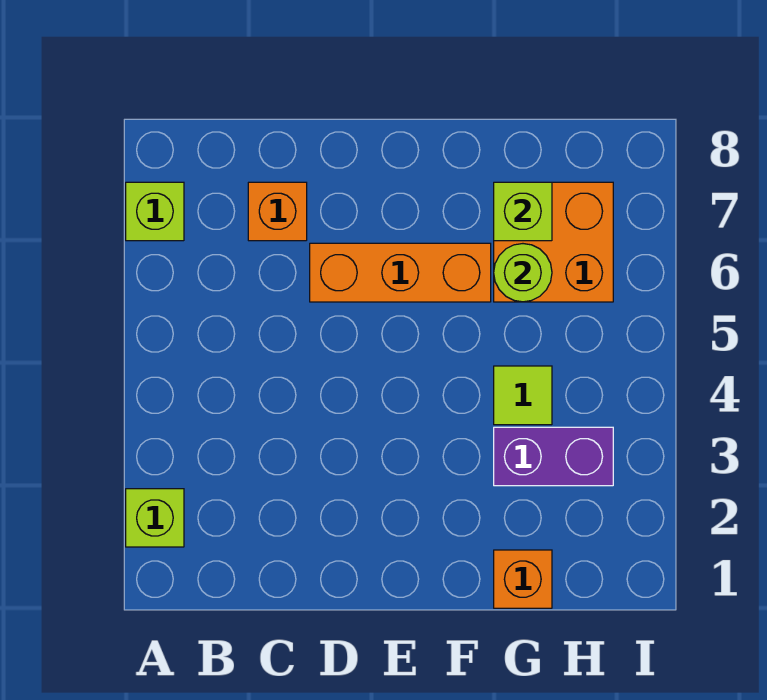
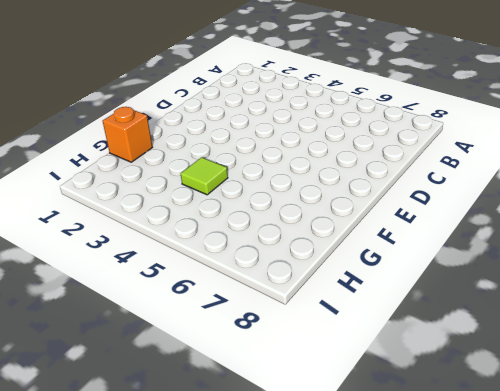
none -> lime 1x1 brick [126,489,184,547]
none -> lime 1x1 brick [126,182,184,241]

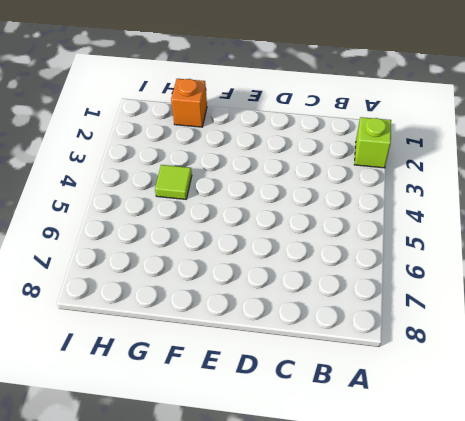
none -> lime 1x1 brick [126,182,184,241]
none -> orange 1x1 brick [248,182,307,241]

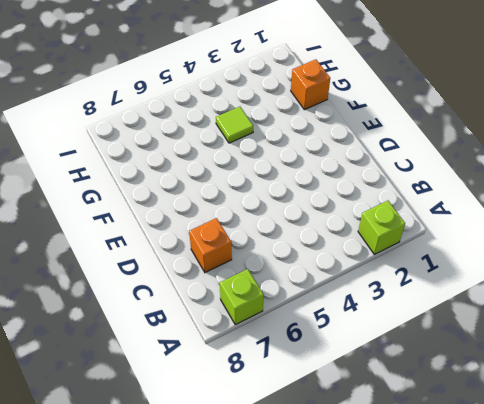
none -> orange 1x3 brick [310,243,491,302]
none -> purple 1x2 brick [494,427,613,486]

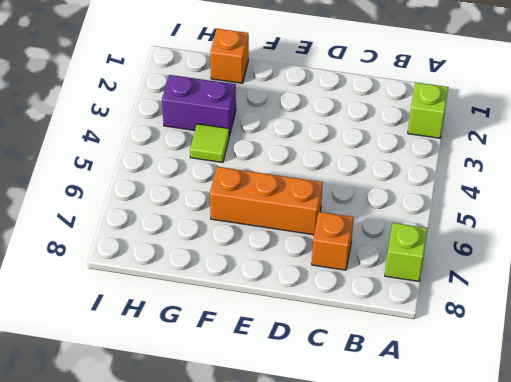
none -> orange 2x2 brick [494,182,613,302]
none -> lime 1x1 round brick [494,244,552,302]

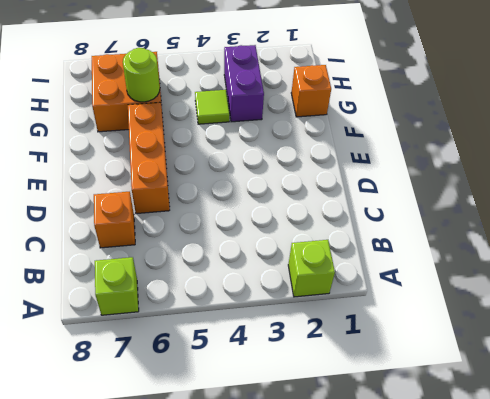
none -> lime 1x1 brick [494,182,552,241]

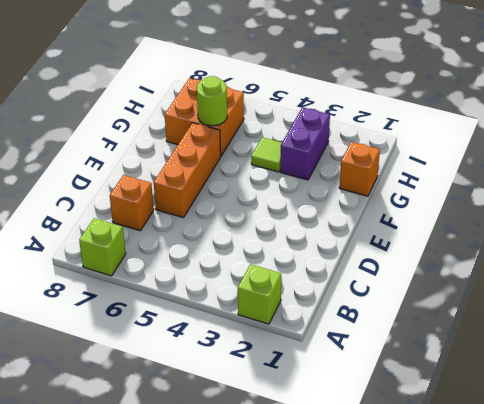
none -> lime 1x1 brick [494,182,552,241]

